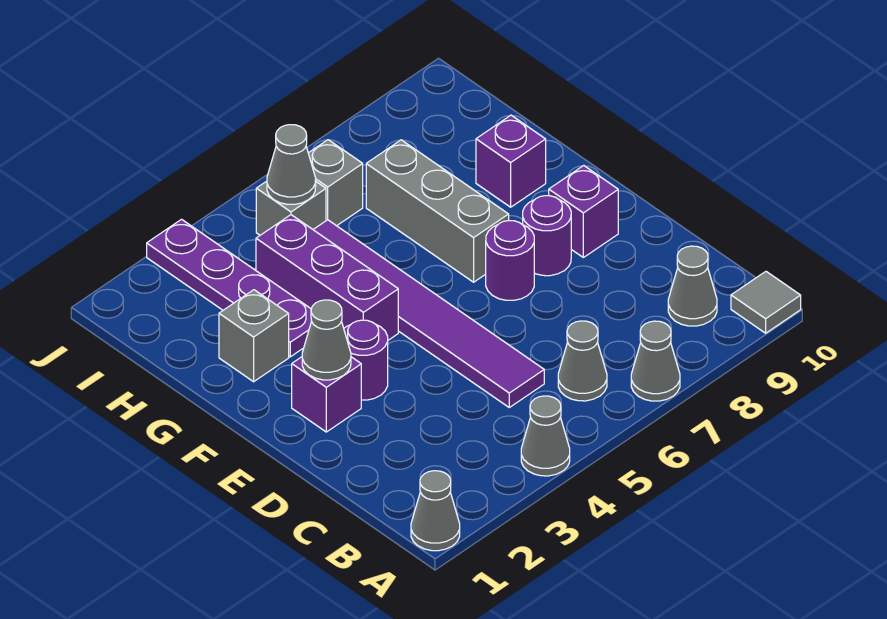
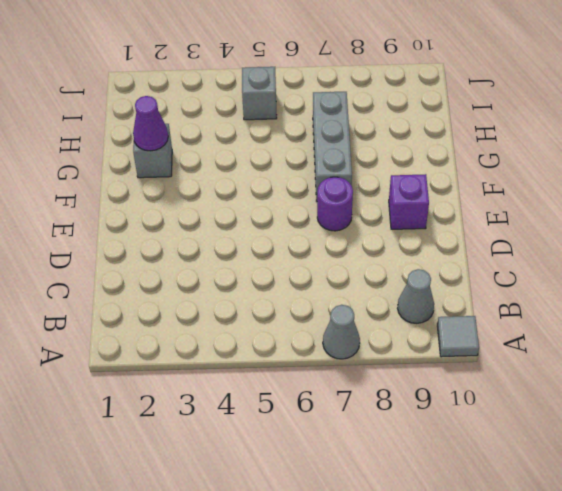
purple 1x1 cone [133,96,168,151] -> none
none -> grey 1x1 cone [411,471,460,551]
none -> grey 1x1 cone [521,396,570,476]
none -> grey 1x1 cone [558,321,607,401]

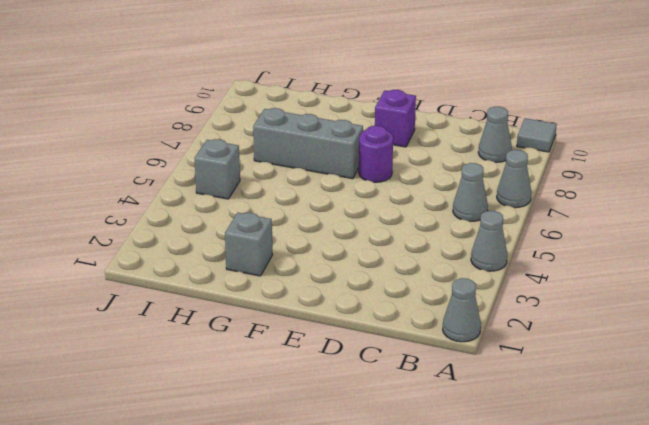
none -> purple 1x6 tile [313,220,544,407]
none -> purple 1x1 brick [292,357,361,432]
none -> purple 1x1 round brick [344,320,388,400]

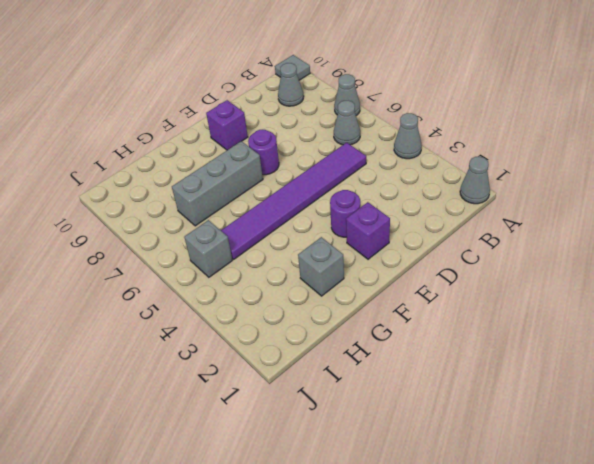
none -> purple 1x1 round brick [523,196,571,276]
none -> purple 1x3 brick [256,215,398,340]
none -> purple 1x4 plate [147,219,312,357]

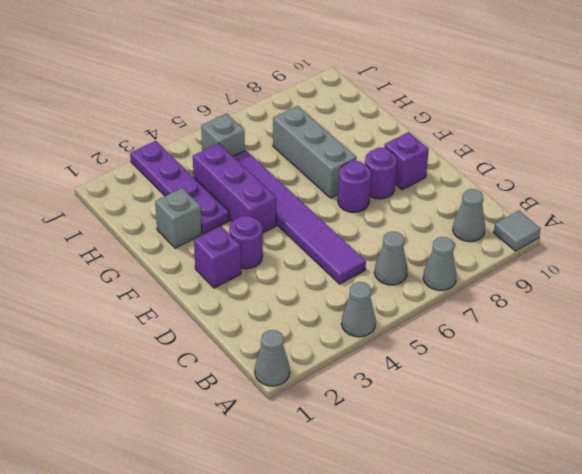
none -> purple 1x1 brick [476,115,546,207]
none -> grey 1x1 brick [308,140,363,226]
none -> grey 1x1 cone [302,300,351,380]

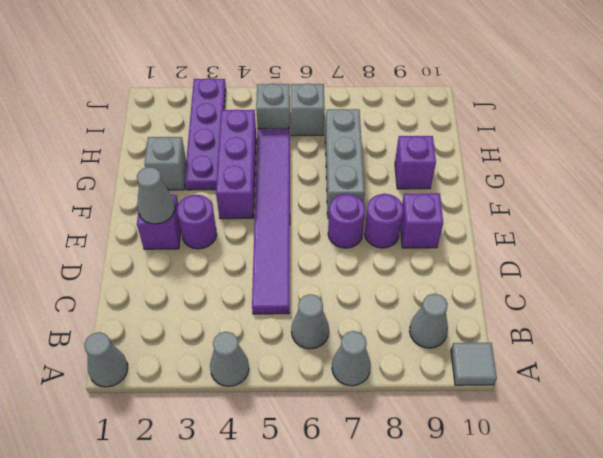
none -> grey 1x1 cone [267,125,316,204]

